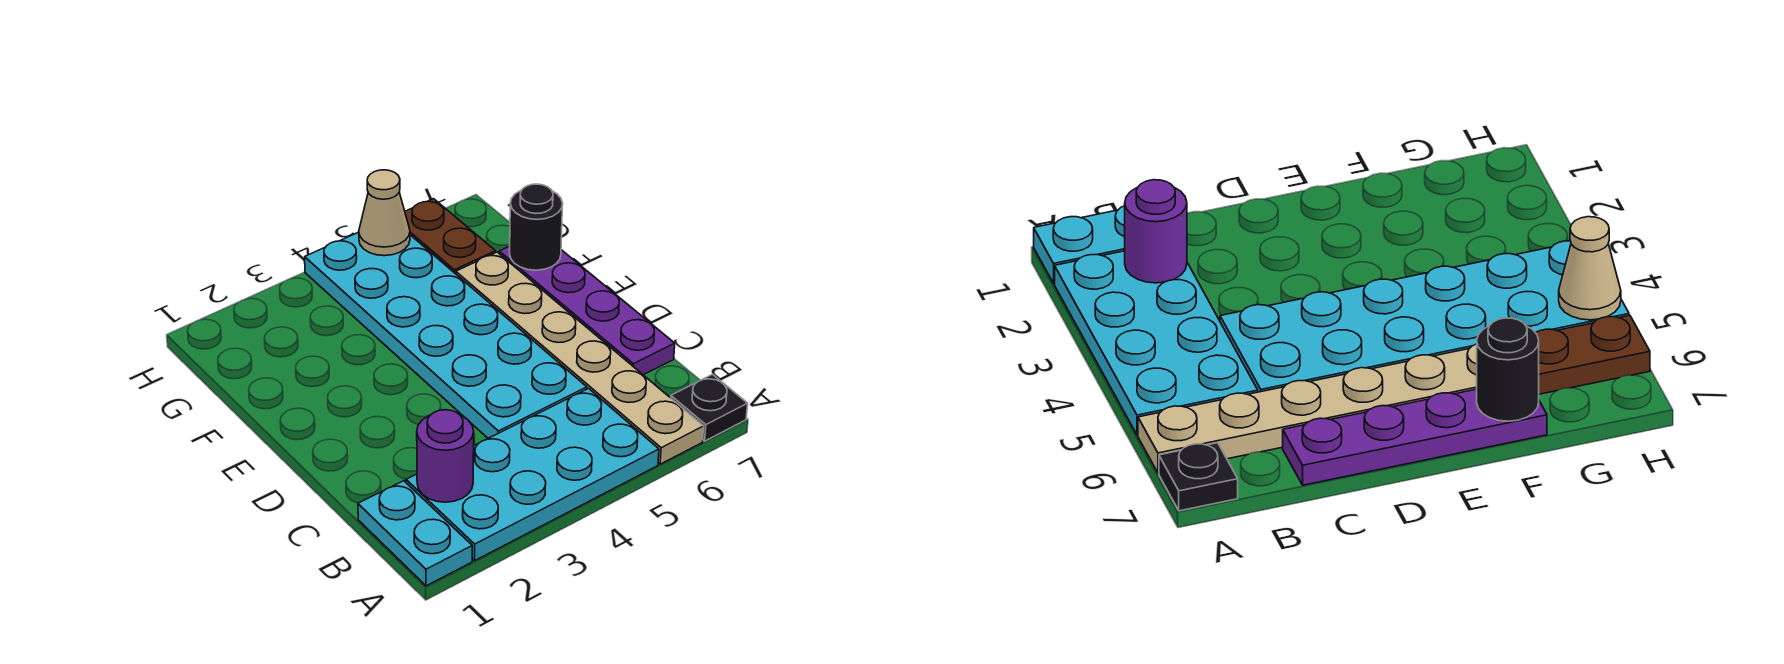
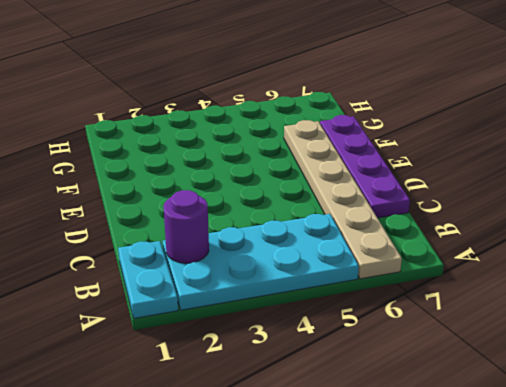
none -> black 1x1 plate [671,374,748,441]
none -> cyan 2x6 plate [305,232,587,438]

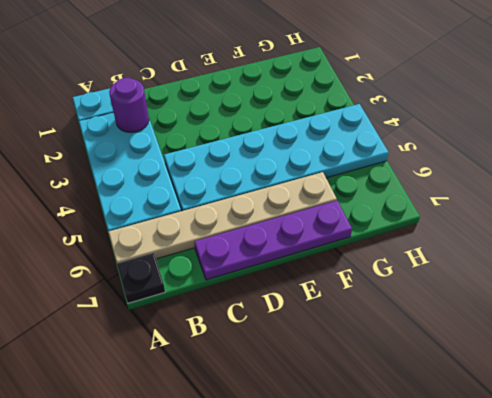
none -> brown 1x2 plate [405,199,496,274]
none -> black 1x1 round brick [510,184,563,270]

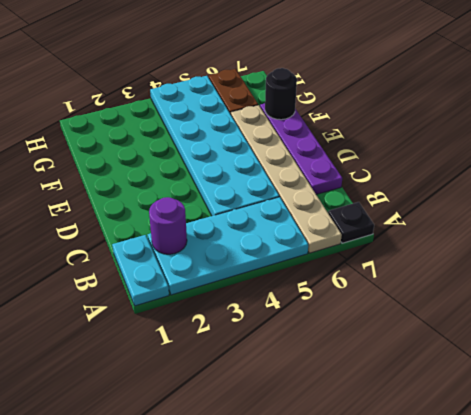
none -> tan 1x1 cone [359,170,410,256]

